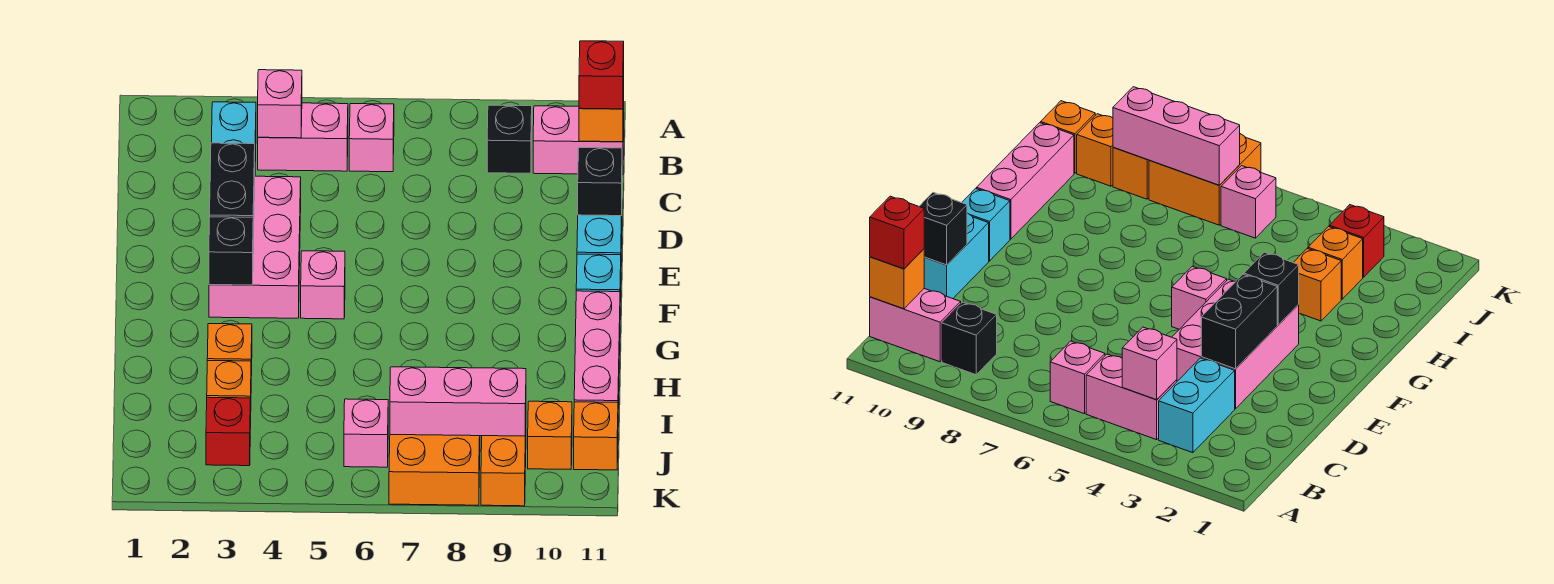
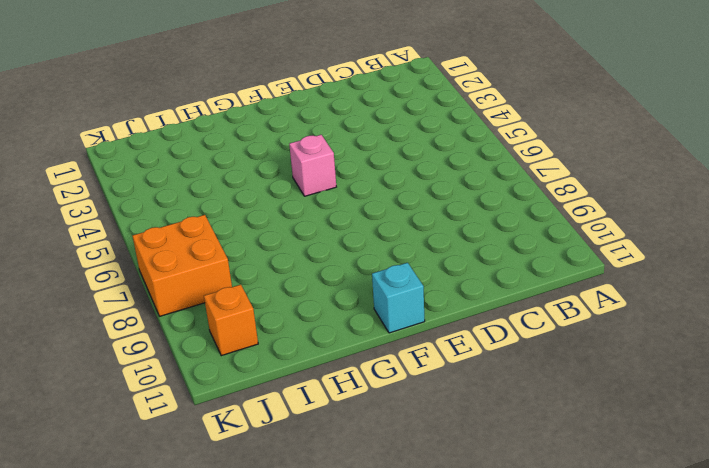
none -> cyan 1x2 brick [212,102,256,162]
none -> pink 1x2 brick [258,103,348,171]
none -> pink 1x1 brick [349,104,394,172]

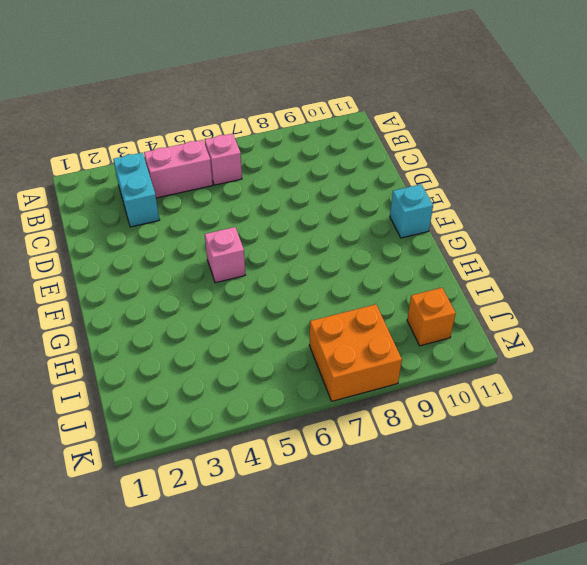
none -> black 1x1 brick [487,105,532,173]
none -> pink 1x2 brick [533,106,624,175]
none -> pink 2x3 brick [209,176,301,318]

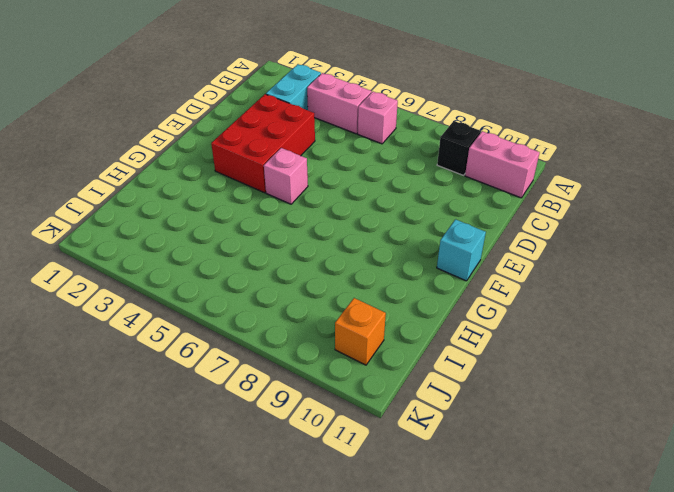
red 2x3 brick [211,94,315,193] -> pink 2x3 brick [209,176,301,318]
none -> cyan 1x2 brick [577,215,622,255]
none -> pink 1x3 brick [574,291,620,409]
none -> orange 1x1 brick [207,324,252,376]

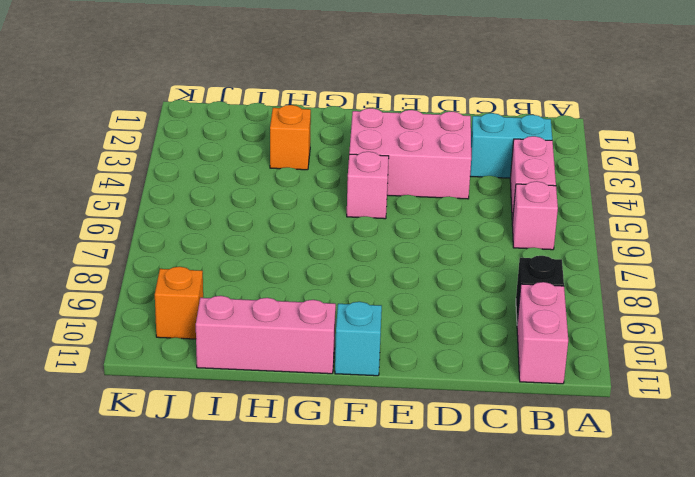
none -> cyan 1x2 brick [577,215,622,255]
none -> orange 1x1 brick [207,361,251,428]
none -> red 1x1 brick [206,397,250,466]

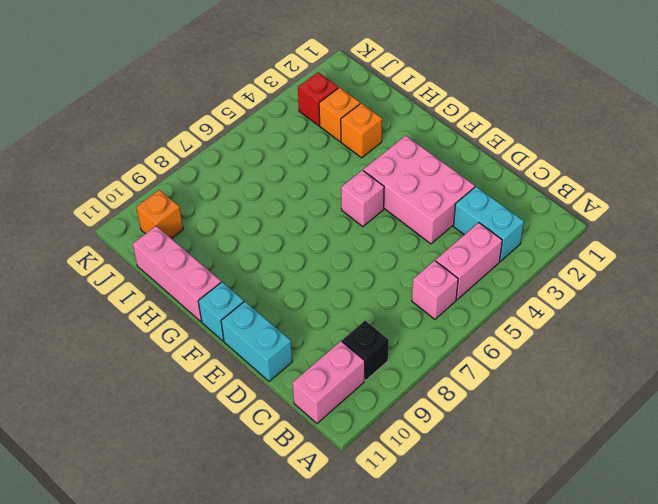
none -> pink 1x1 brick [344,399,388,467]
none -> orange 2x2 brick [389,435,480,505]
none -> orange 1x2 brick [481,434,526,506]

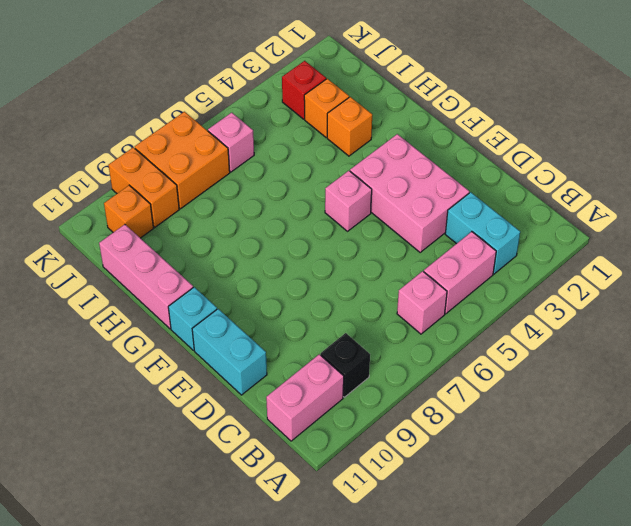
none -> orange 1x1 brick [574,402,618,470]
none -> pink 1x1 brick [258,70,302,138]
none -> orange 1x1 brick [579,77,624,142]

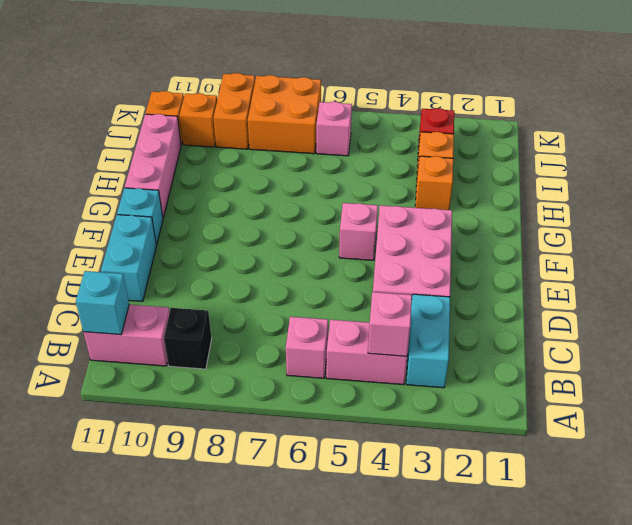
cyan 1x1 brick [76,271,129,335] -> orange 1x1 brick [579,77,624,142]
none -> black 1x2 brick [210,143,255,236]
none -> black 1x1 brick [578,148,622,216]
none -> black 1x1 brick [209,217,253,285]

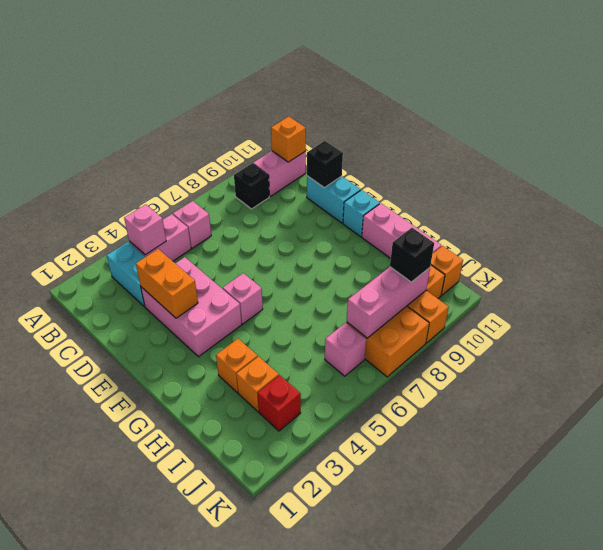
orange 1x2 brick [136,249,198,318] -> black 1x2 brick [210,143,255,236]
black 1x1 brick [390,228,434,282] -> black 1x1 brick moved to [209,217,253,285]
none -> red 1x1 brick [579,41,624,109]

